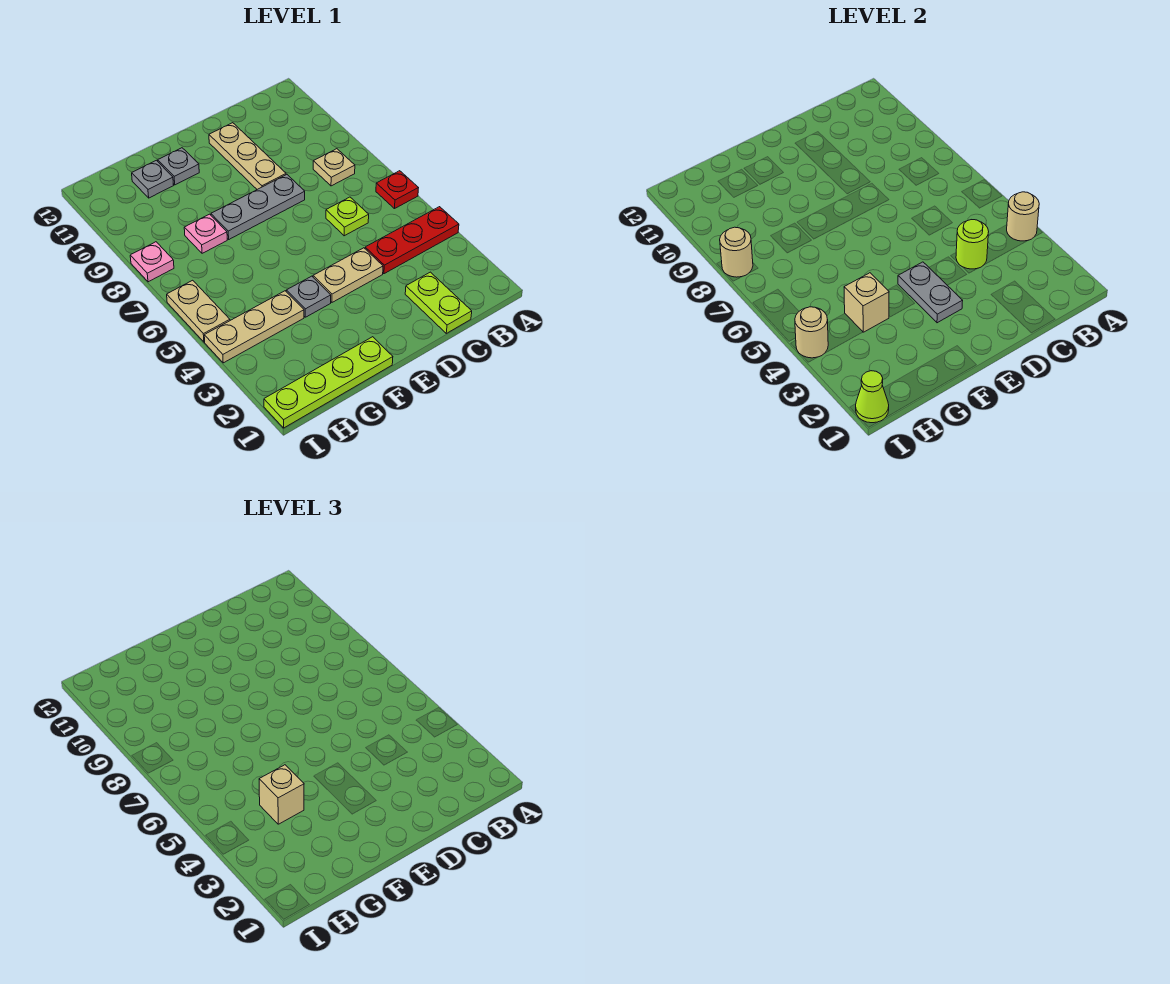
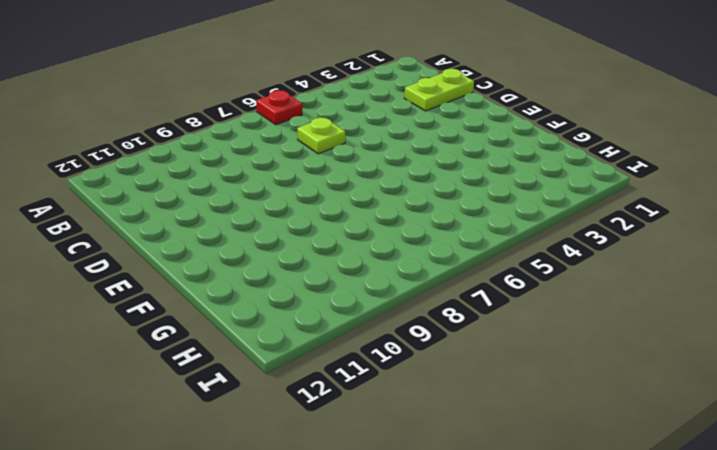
none -> red 1x3 plate [365,207,459,274]
none -> tan 1x1 plate [313,149,355,186]
none -> tan 1x2 plate [313,248,383,302]

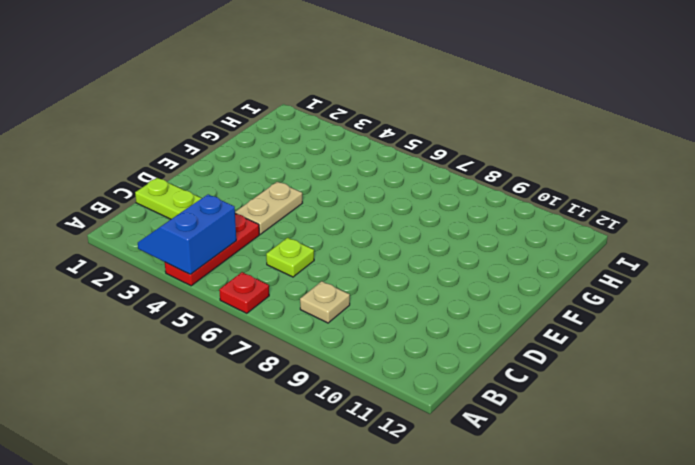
blue 2x2 slope [138,194,236,274] -> tan 1x1 round brick [1007,192,1039,241]
none -> grey 1x3 plate [211,175,305,239]
none -> tan 1x3 plate [209,123,286,189]
none -> lime 1x4 plate [264,337,393,428]

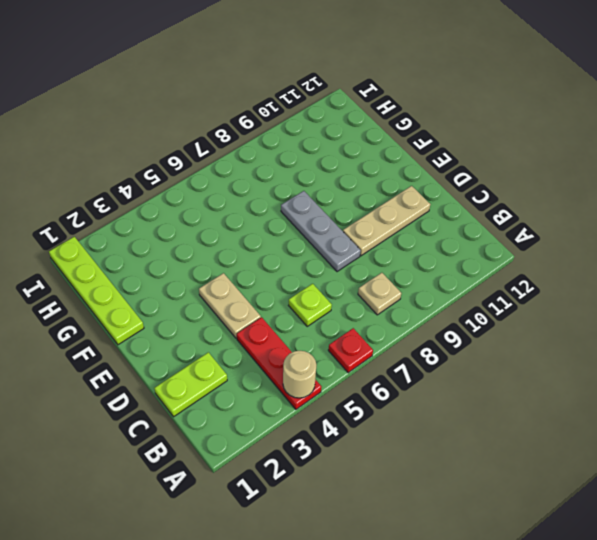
none -> grey 1x1 plate [286,276,331,317]
none -> grey 1x1 plate [158,148,199,185]
none -> tan 1x3 plate [204,291,304,363]

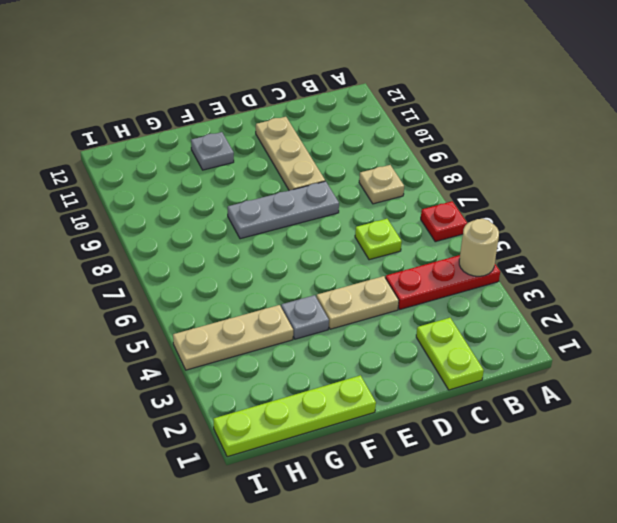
none -> pink 1x1 plate [184,214,227,253]
none -> grey 1x1 plate [132,160,174,198]
none -> tan 1x2 plate [167,280,230,342]

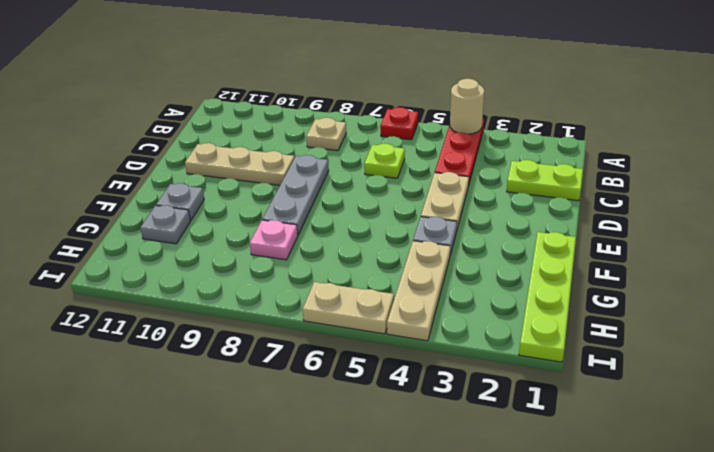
none -> pink 1x1 plate [130,242,174,282]
none -> lime 1x1 round brick [956,220,989,269]
none -> grey 1x2 plate [898,262,963,323]

